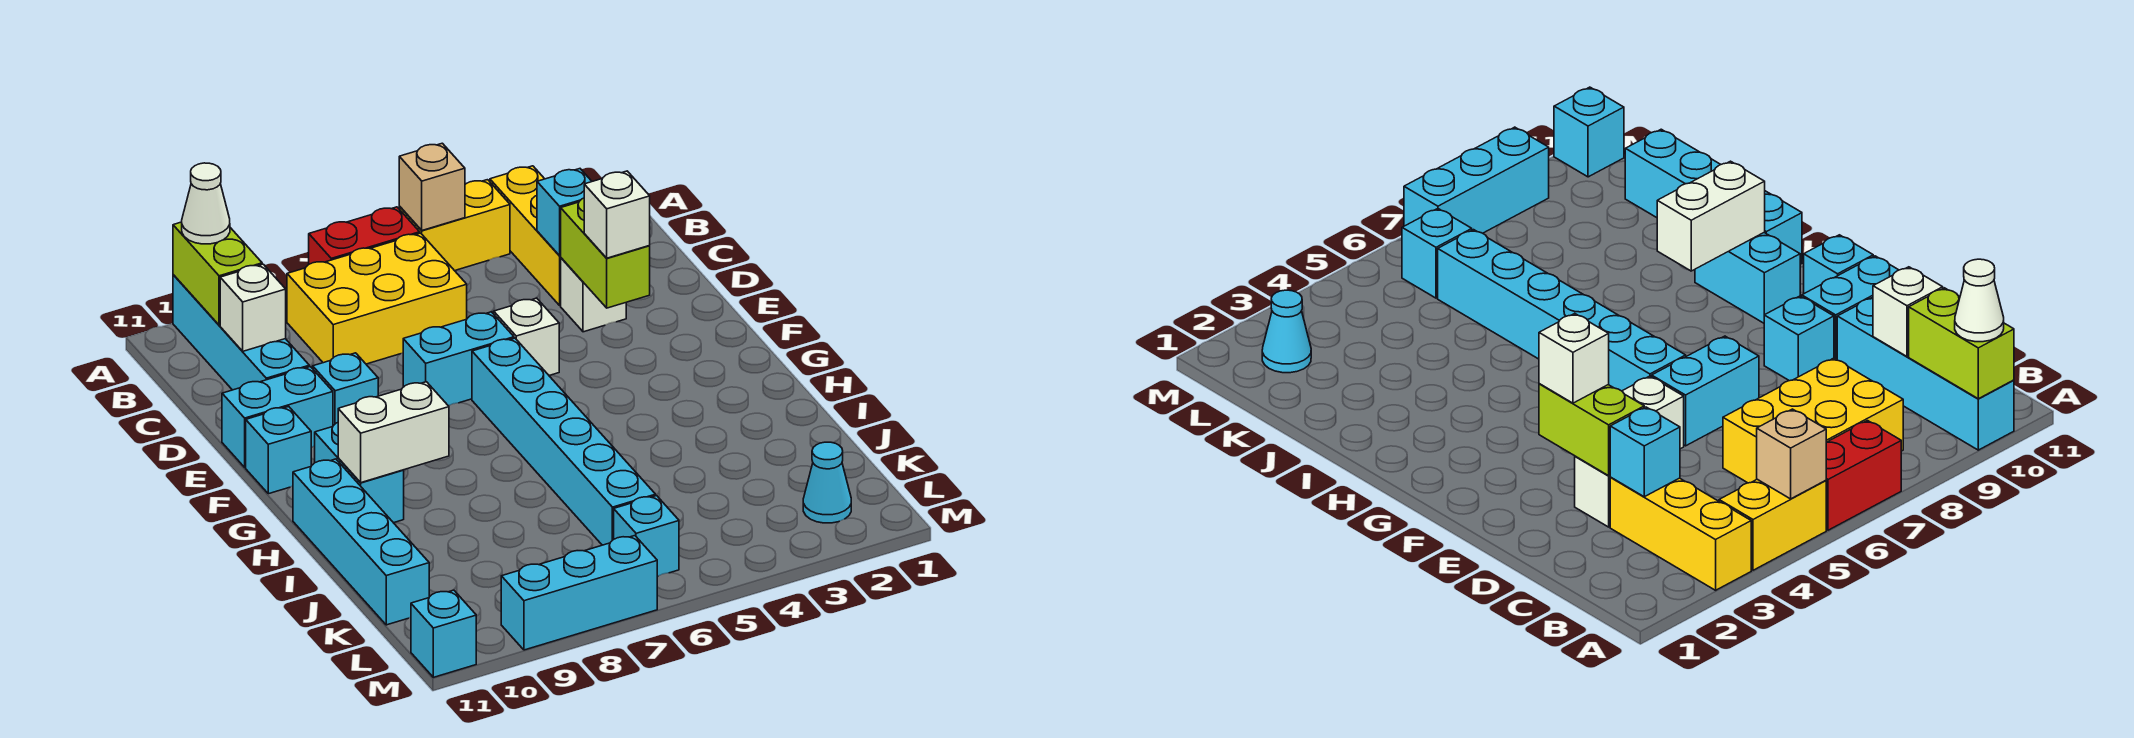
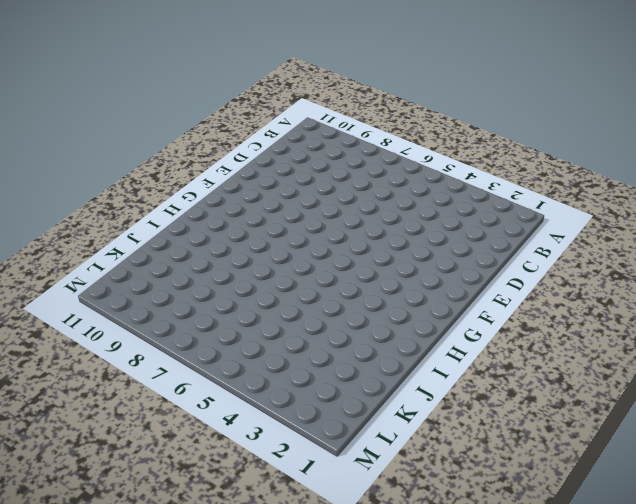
none -> yellow 1x3 brick [490,166,561,305]
none -> yellow 1x2 brick [399,180,510,271]
none -> red 1x2 brick [309,207,420,264]

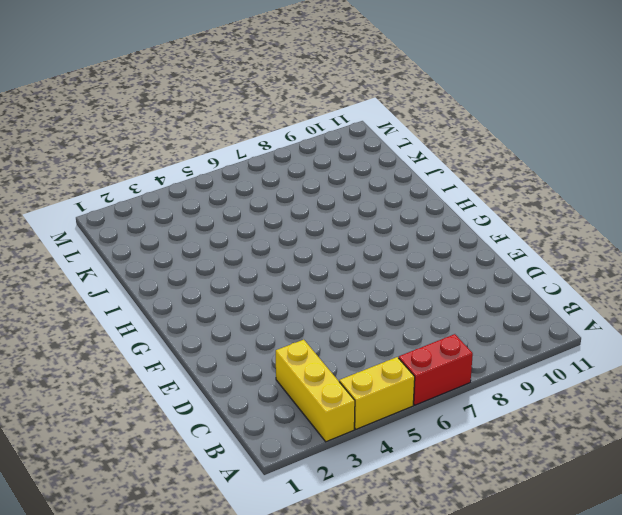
none -> cyan 1x4 brick [173,275,310,390]
none -> yellow 2x3 brick [287,233,467,364]
none -> white 1x1 brick [561,258,626,332]

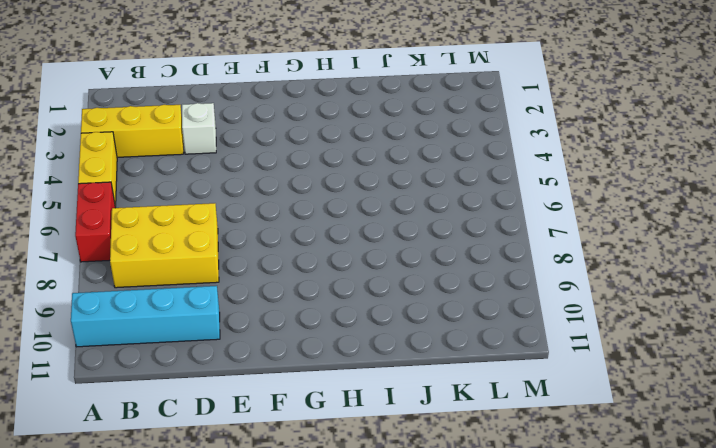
yellow 2x3 brick [110,203,219,288] -> yellow 2x3 brick turned to [287,233,467,364]
none -> white 1x1 brick [494,298,559,376]
none -> cyan 1x2 brick [403,312,514,406]
none -> cyan 1x1 brick [313,353,378,426]

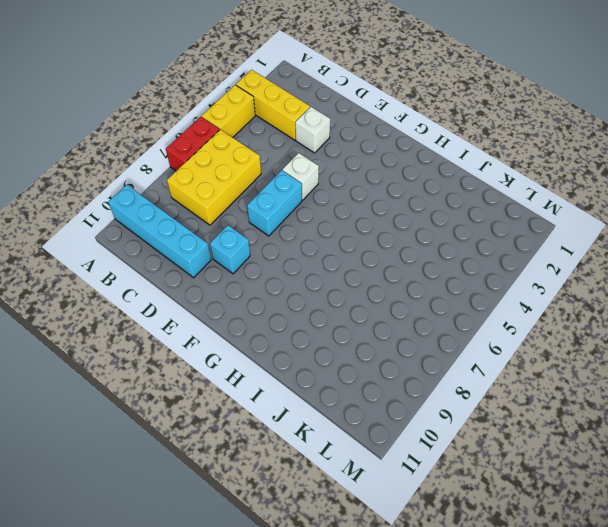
none -> cyan 1x2 brick [222,367,333,467]
none -> cyan 1x6 brick [472,338,656,545]
none -> cyan 1x1 brick [246,407,311,494]

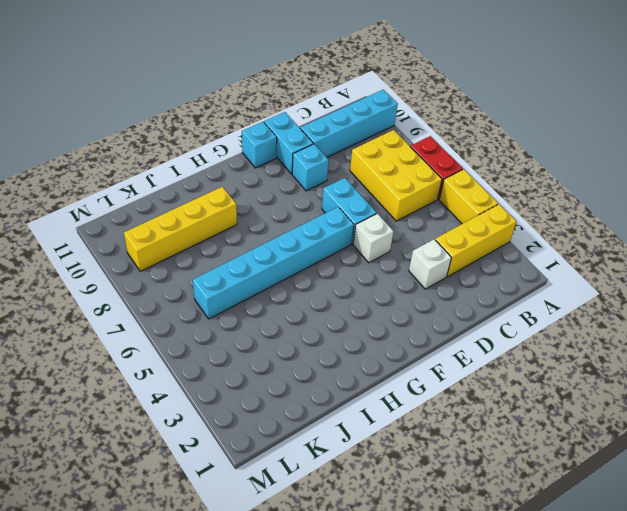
yellow 1x4 brick [124,187,237,271] -> none
none -> cyan 1x2 brick [315,423,404,523]
none -> cyan 1x4 brick [293,459,429,625]
none -> cyan 1x1 cone [803,442,851,523]

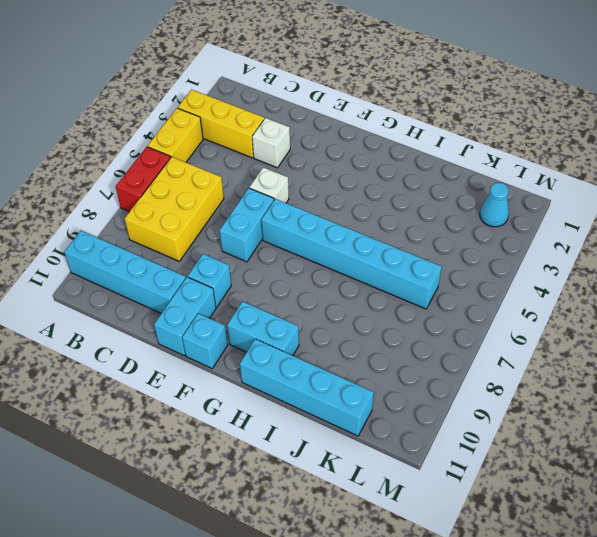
none -> cyan 1x1 brick [614,496,679,576]
none -> cyan 1x3 brick [501,536,657,650]
none -> cyan 1x1 brick [411,590,476,677]

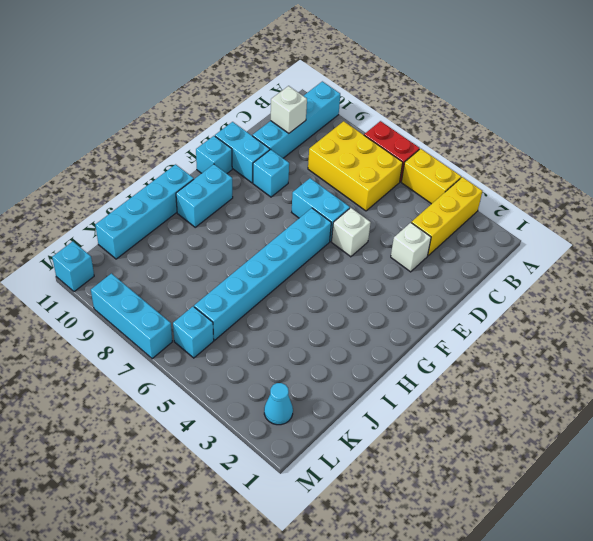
none -> tan 1x1 brick [399,143,465,230]
none -> lime 1x2 brick [173,222,262,325]
none -> cyan 1x1 brick [537,169,592,256]

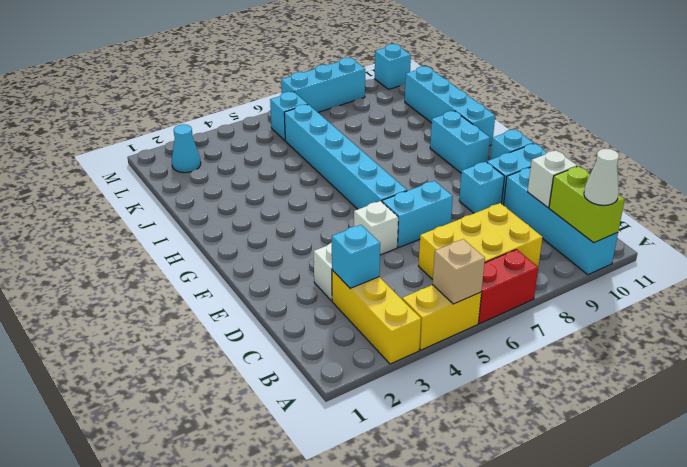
none -> lime 1x2 brick [561,198,650,308]
none -> white 1x2 brick [338,382,449,483]
none -> white 1x1 brick [584,171,650,258]

